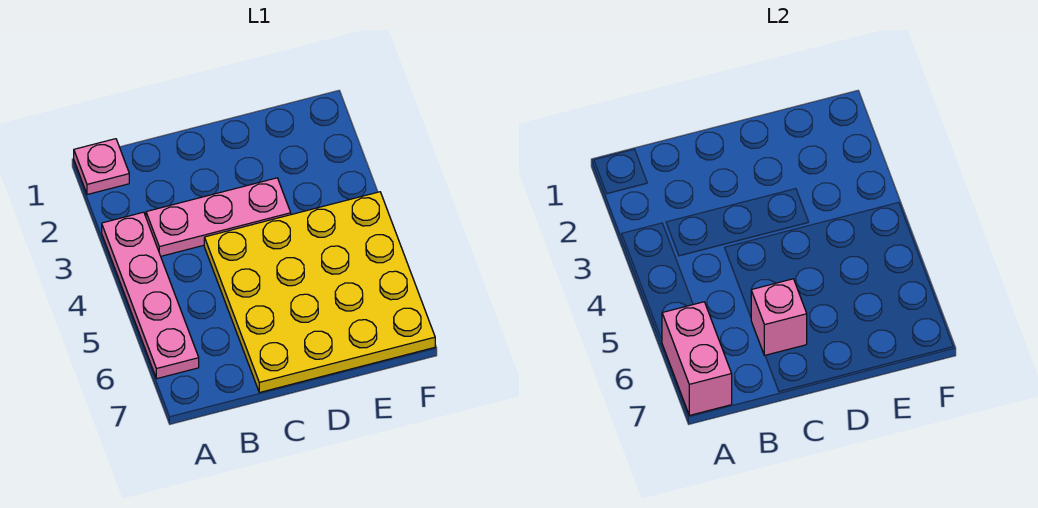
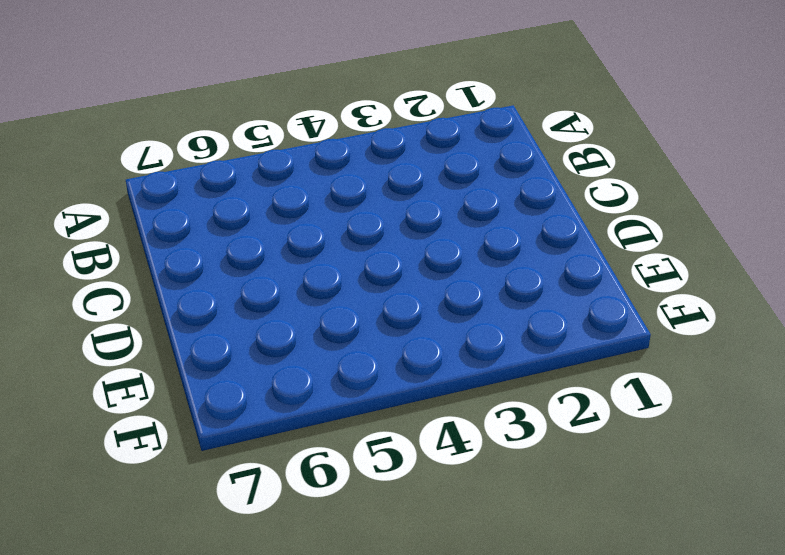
none -> pink 1x1 plate [74,139,129,195]
none -> pink 1x4 plate [102,212,199,379]

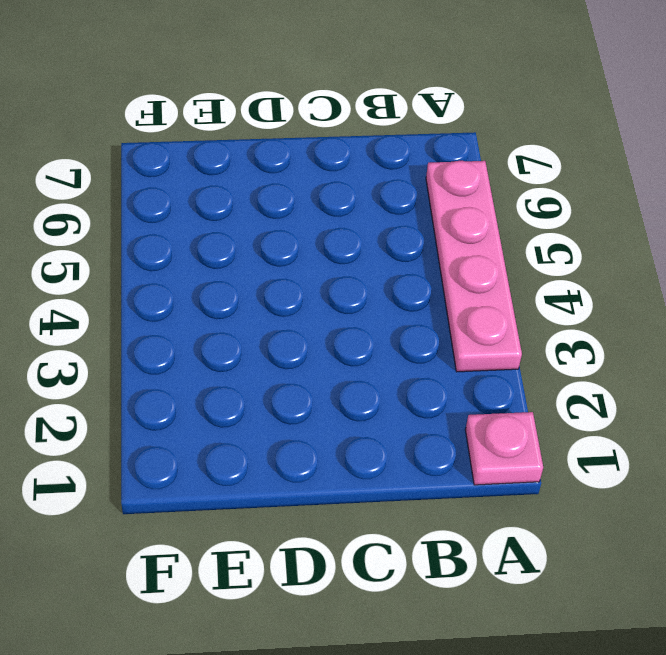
none -> pink 1x3 plate [146,178,291,256]
none -> yellow 4x4 plate [204,192,435,393]

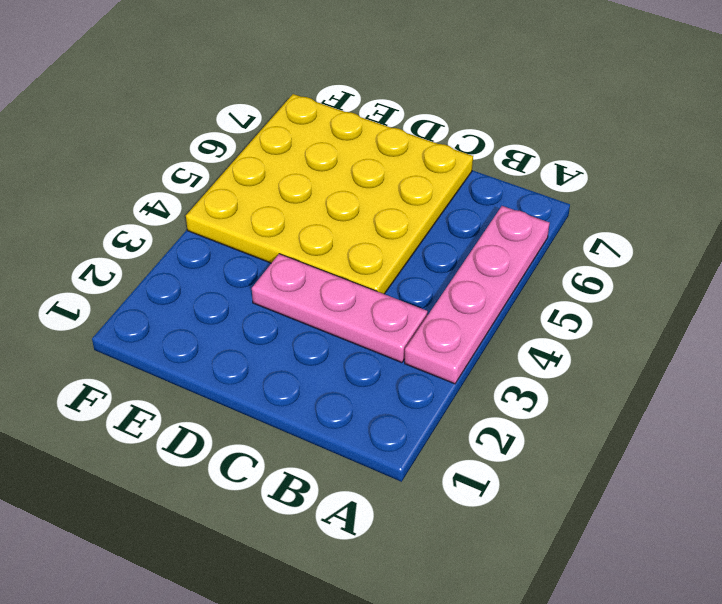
none -> pink 1x1 plate [74,139,129,195]
none -> pink 1x2 brick [662,302,732,415]

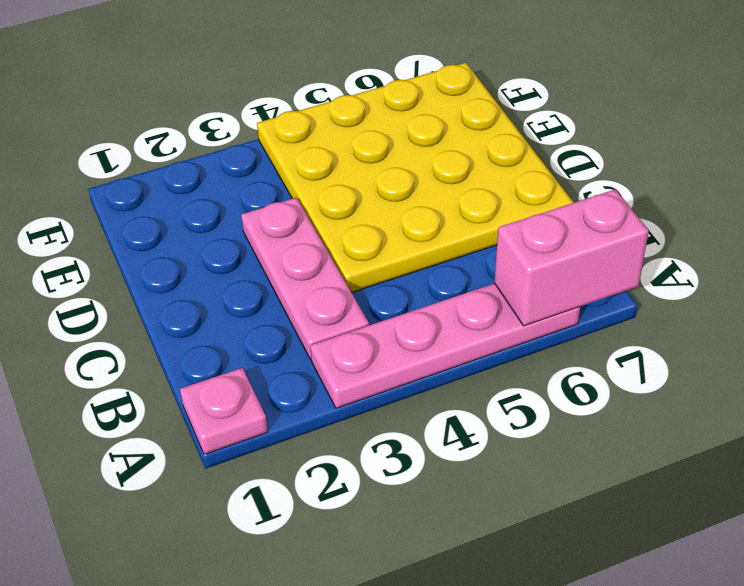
none -> pink 1x1 brick [751,279,807,356]

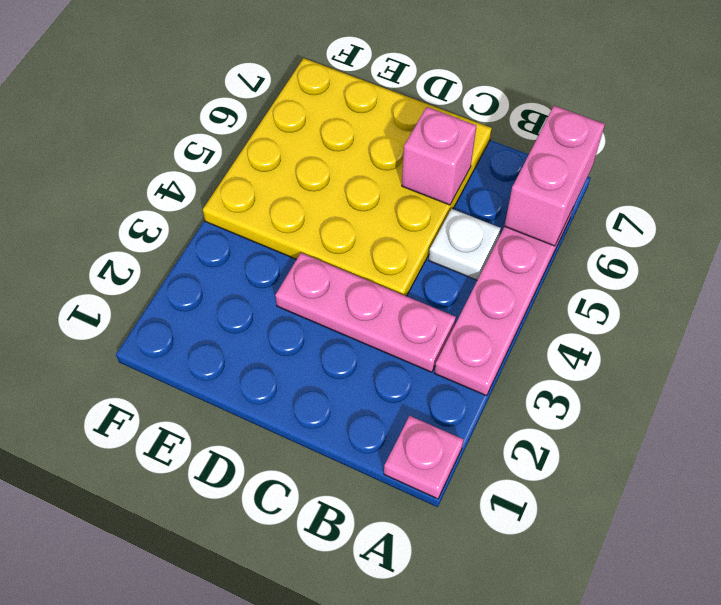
white 1x1 plate [429,209,501,280] -> none

